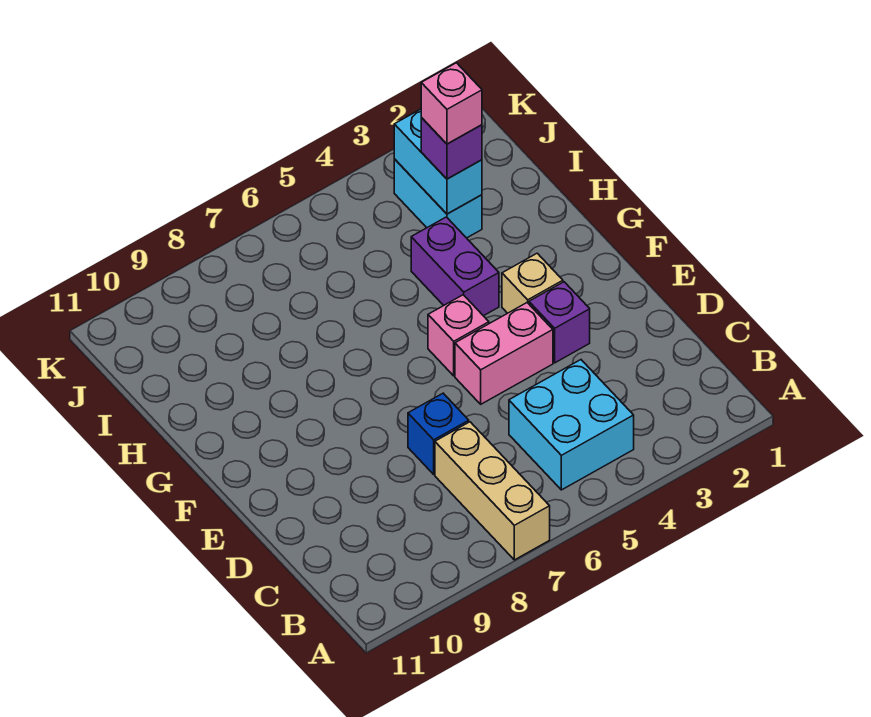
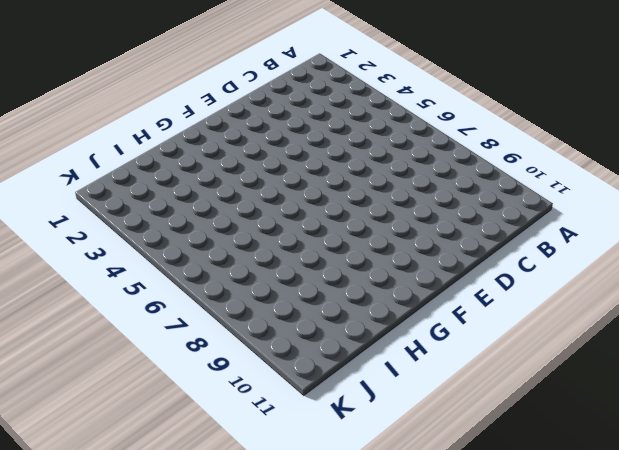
none -> tan 1x3 brick [435,422,550,560]
none -> cyan 2x2 brick [509,360,634,490]
none -> blue 1x1 brick [408,393,469,474]

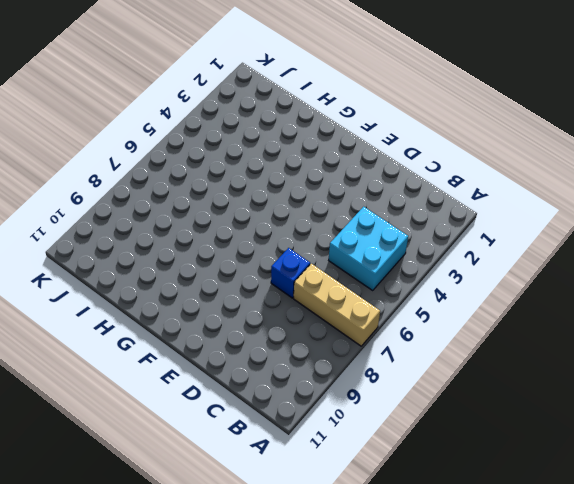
none -> purple 1x1 brick [529,282,590,363]
none -> pink 1x2 brick [455,303,553,404]
none -> tan 1x1 brick [502,253,563,313]

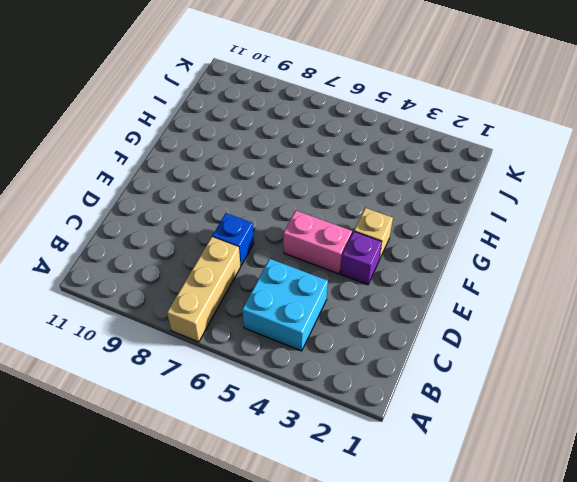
none -> pink 1x1 brick [428,295,489,376]
none -> purple 1x2 brick [411,217,499,316]
none -> cyan 1x2 brick [394,159,482,238]

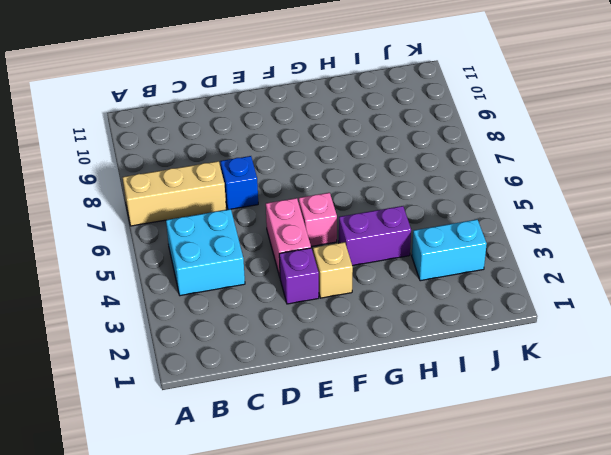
none -> cyan 1x2 brick [394,109,482,214]
none -> purple 1x1 brick [421,118,482,179]
none -> pink 1x1 brick [421,63,482,144]

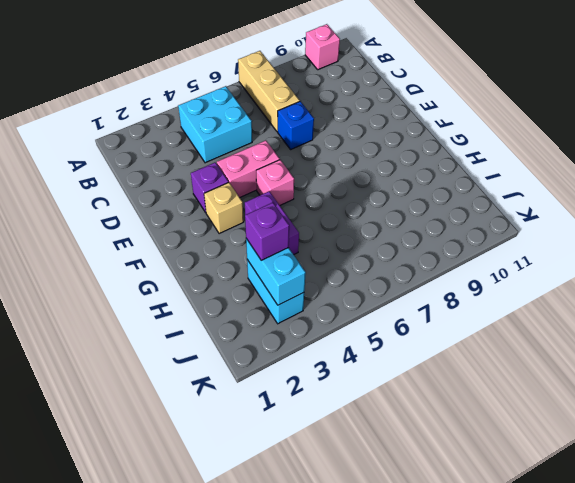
pink 1x1 brick [305,24,340,70] -> pink 1x1 brick moved to [421,63,482,144]

